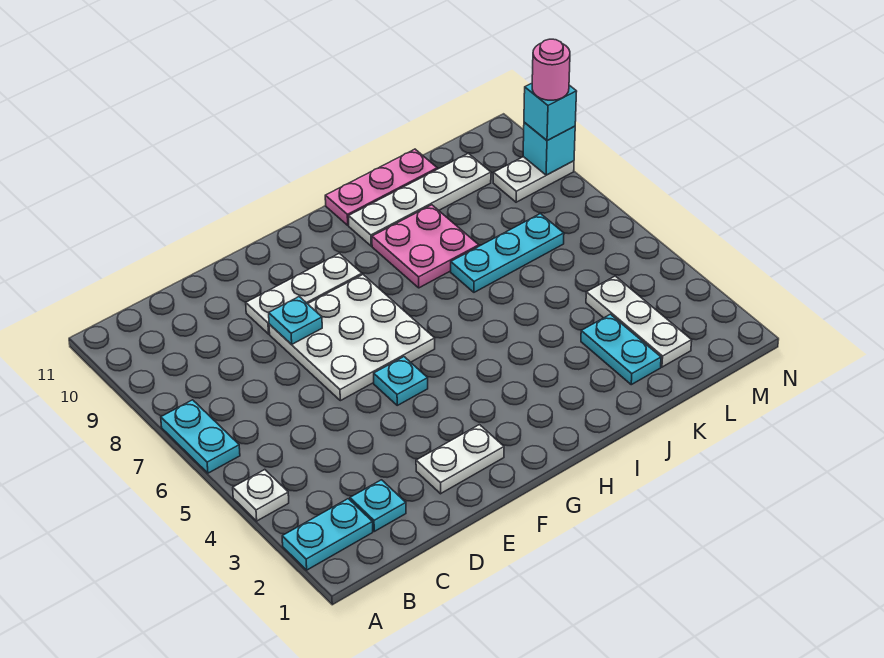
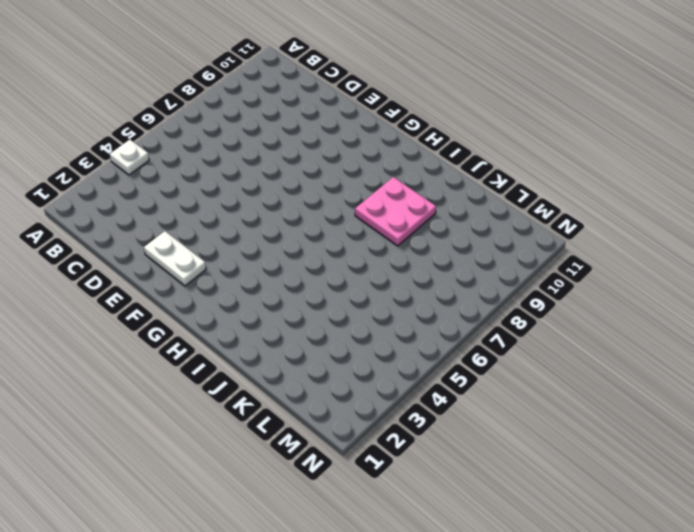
none -> cyan 1x2 plate [282,499,373,570]
none -> cyan 1x2 plate [161,400,240,473]
none -> cyan 1x1 plate [350,480,406,531]

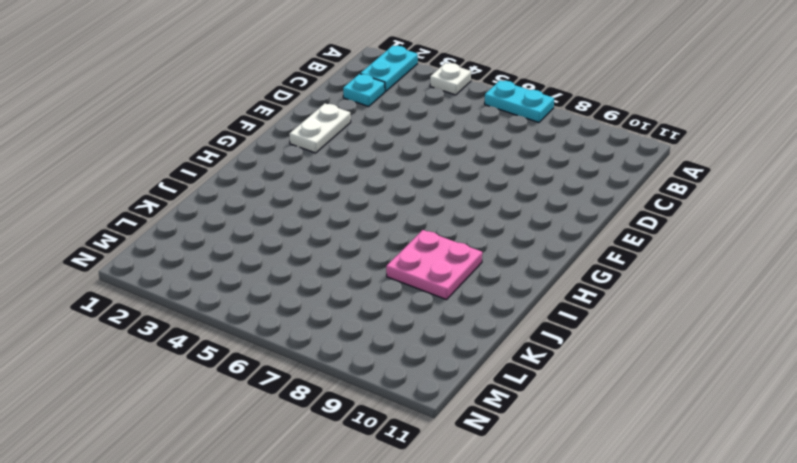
none -> white 3x3 plate [269,275,435,401]
none -> white 1x3 plate [246,253,362,334]
none -> cyan 1x1 plate [374,357,428,405]

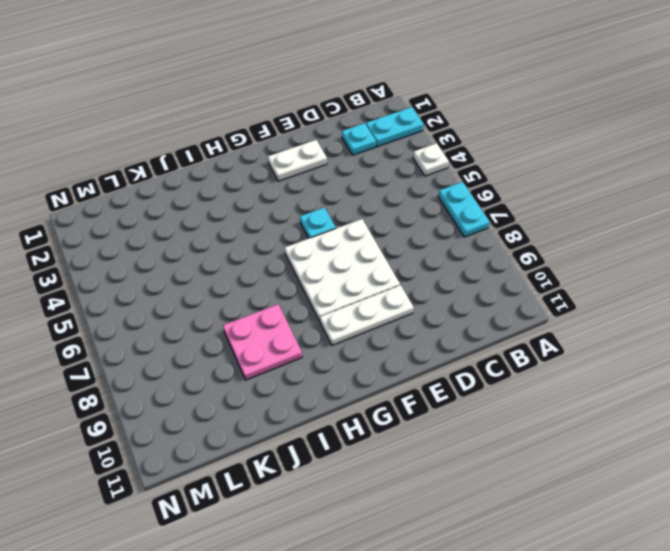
none -> white 1x4 plate [349,153,491,246]
none -> pink 1x3 plate [325,149,437,225]
none -> cyan 1x3 plate [451,214,564,292]

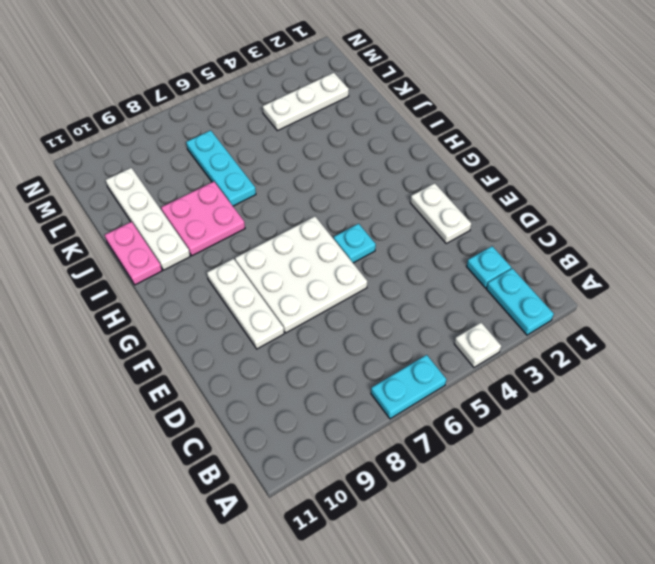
pink 1x2 plate [105,222,162,285] -> pink 1x3 plate [325,149,437,225]
none -> cyan 1x2 plate [581,314,661,385]
none -> white 1x2 plate [493,157,574,202]
none -> cyan 1x1 plate [269,297,322,345]

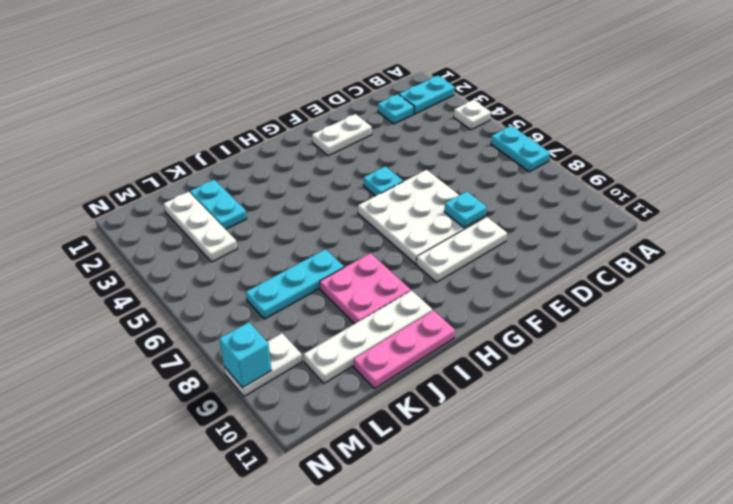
none -> cyan 1x1 brick [524,83,577,141]
none -> pink 1x1 round brick [532,39,570,100]

